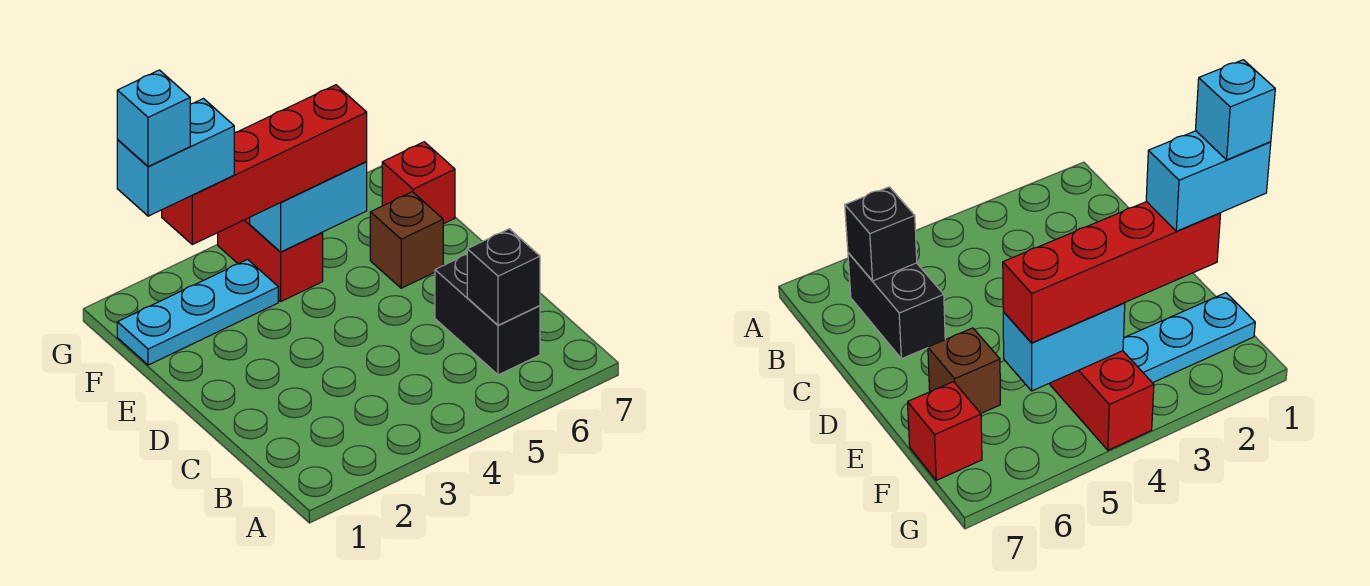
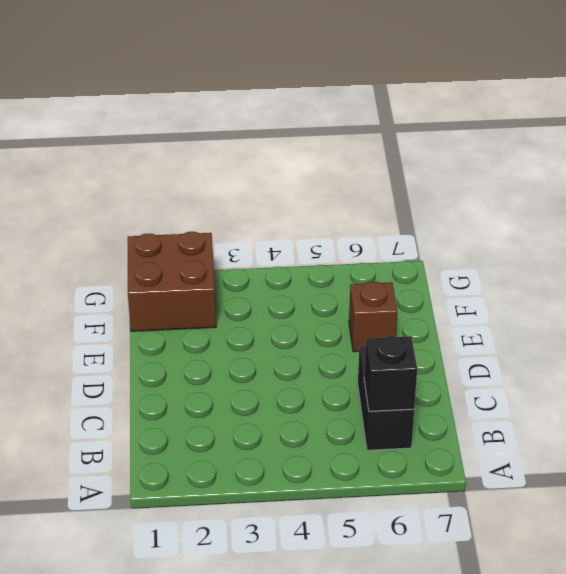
brown 2x2 brick [128,232,216,331] -> cyan 1x3 plate [117,259,278,365]
none -> red 1x2 brick [218,218,323,301]
none -> red 1x1 brick [382,142,455,224]

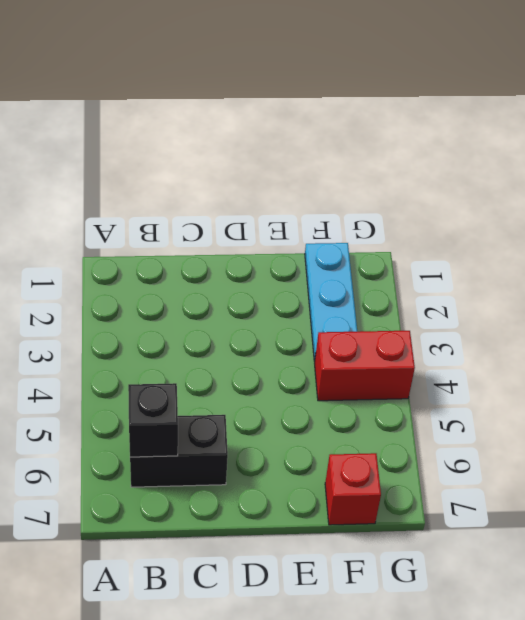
none -> brown 1x1 brick [370,192,443,288]
none -> cyan 1x2 brick [250,162,367,252]

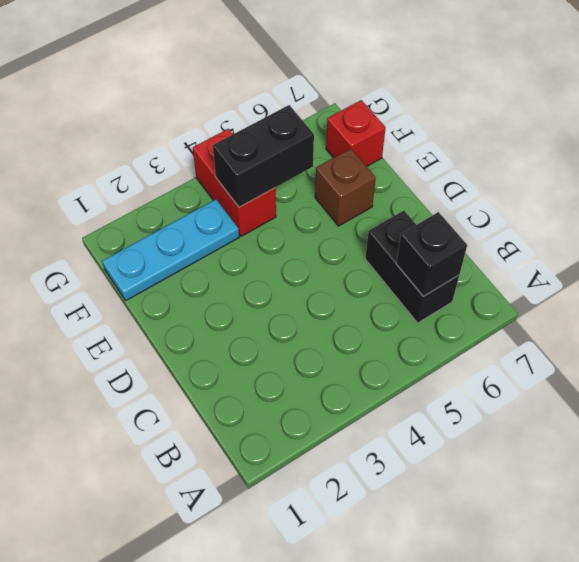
black 1x2 brick [213,105,314,207] -> cyan 1x2 brick [250,162,367,252]
none -> red 1x4 brick [162,85,367,245]
none -> cyan 1x2 brick [117,99,234,216]

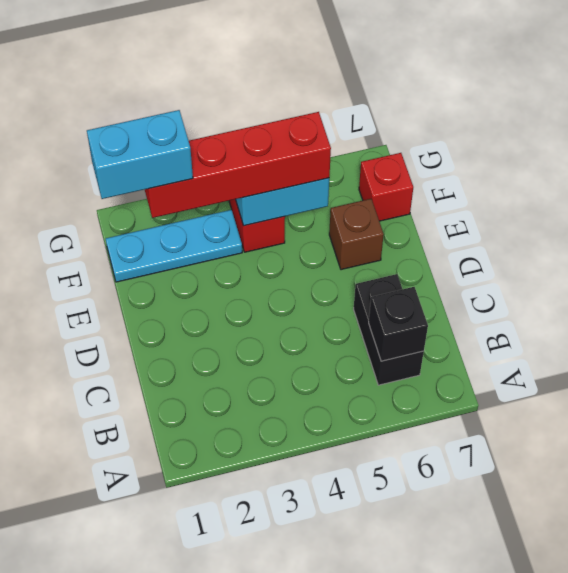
none -> cyan 1x1 brick [117,70,190,167]

